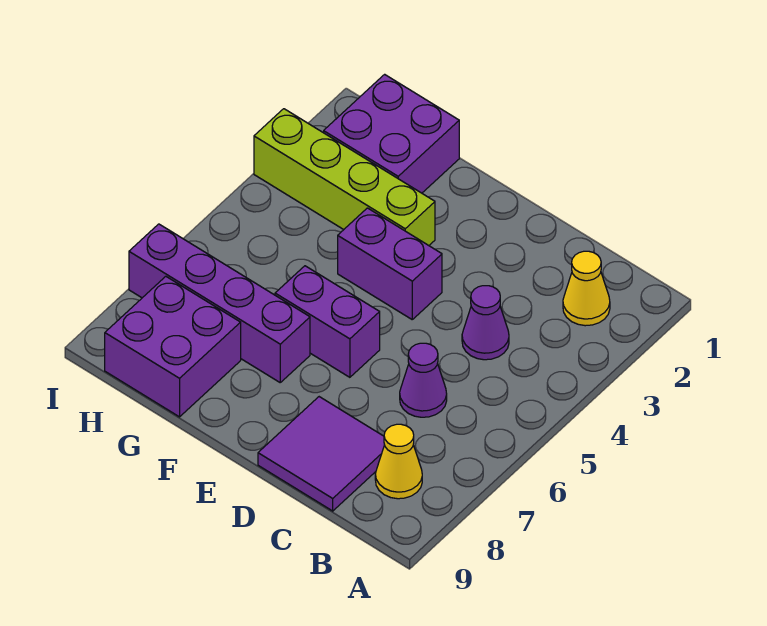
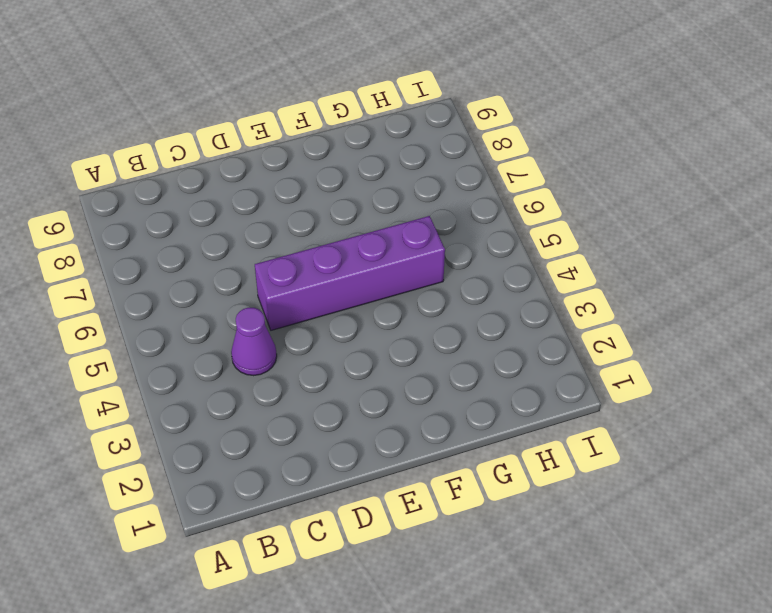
purple 1x4 brick [255,216,445,330] -> purple 1x4 brick moved to [129,224,310,382]
none -> yellow 1x1 cone [563,251,610,326]
none -> yellow 1x1 cone [375,424,422,499]

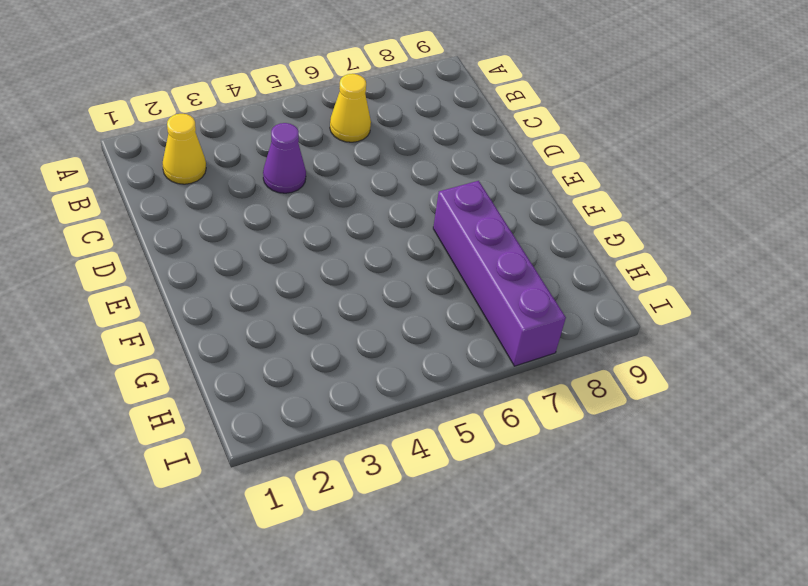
yellow 1x1 cone [330,74,371,142] -> yellow 1x1 cone moved to [375,424,422,499]
none -> purple 1x1 cone [400,343,447,417]
none -> purple 2x2 tile [258,397,385,511]

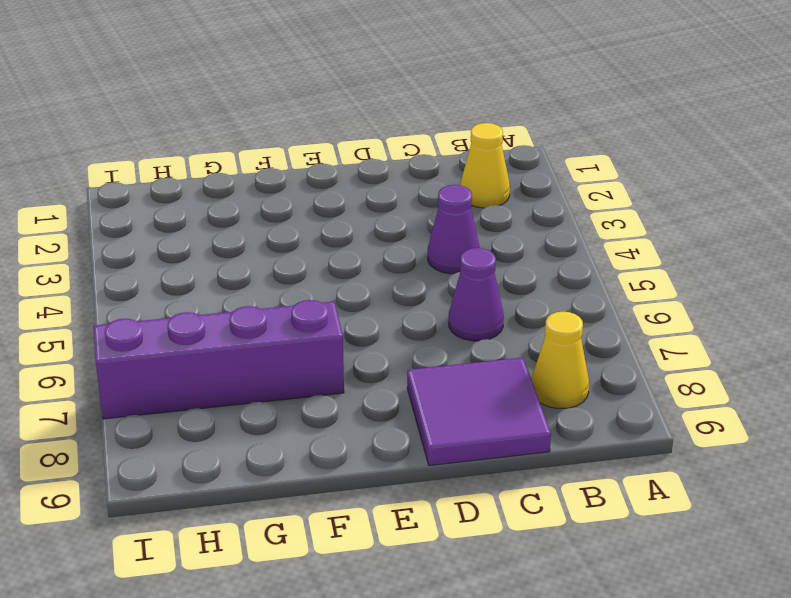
none -> purple 1x2 brick [338,208,442,319]
none -> purple 1x2 brick [275,266,380,377]

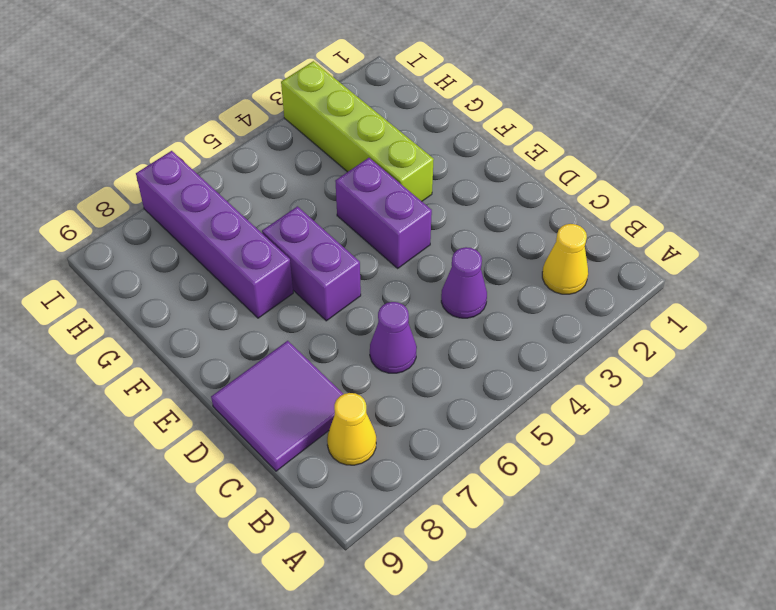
none -> purple 2x2 brick [324,74,459,193]
none -> purple 2x2 brick [105,276,241,417]

